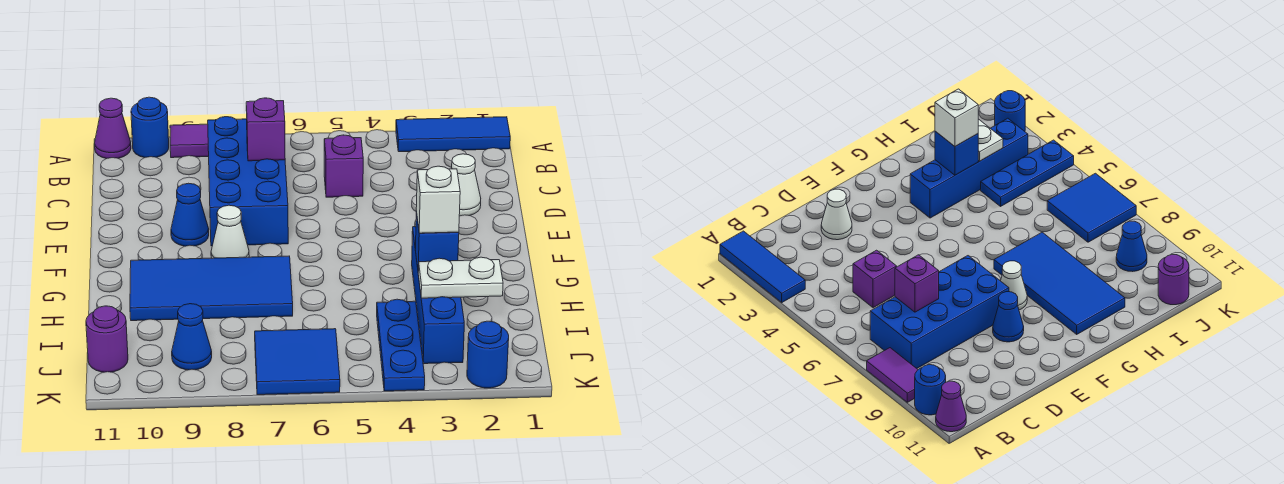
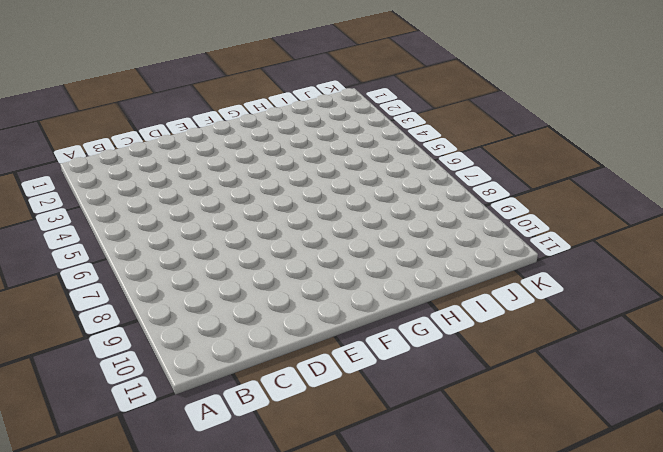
none -> blue 1x3 tile [396,117,510,152]
none -> purple 1x2 tile [170,124,209,158]
none -> blue 1x1 round brick [131,97,169,158]

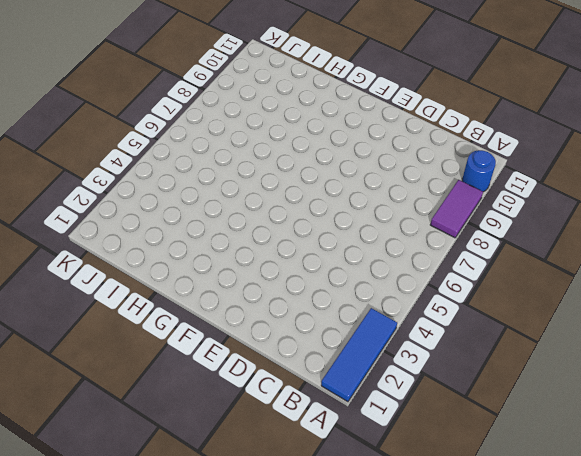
none -> purple 1x1 cone [95,98,131,159]
none -> blue 2x4 brick [208,117,288,246]
none -> purple 1x1 brick [324,135,363,197]

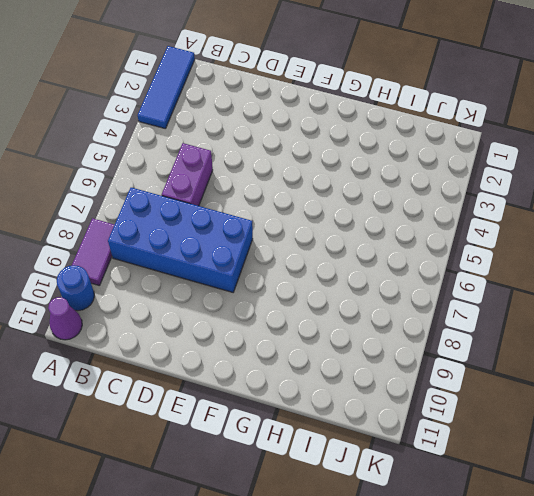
purple 1x2 brick [162,143,213,206] -> purple 1x1 brick [324,135,363,197]
none -> white 1x1 cone [452,154,481,216]
none -> blue 1x1 cone [171,183,209,246]
none -> white 1x1 cone [211,205,249,258]

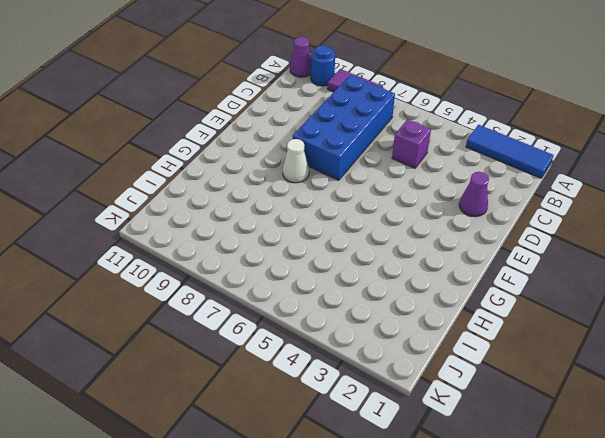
purple 1x1 cone [459,172,489,217] -> white 1x1 cone [452,154,481,216]
none -> blue 1x1 cone [171,183,209,246]
none -> blue 1x4 brick [412,227,464,364]
none -> blue 2x4 tile [130,256,293,321]

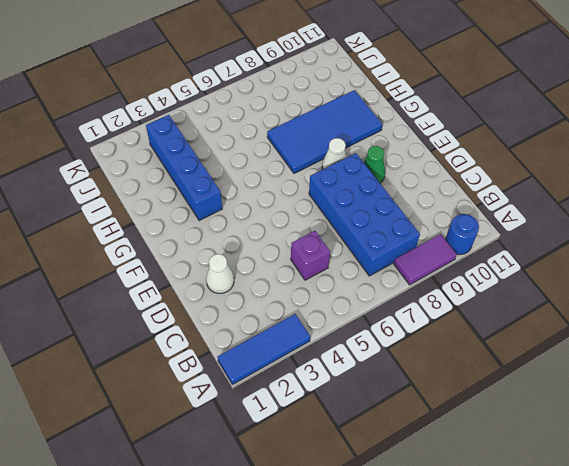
green 1x1 cone [364,146,385,183] -> blue 1x1 cone [171,183,209,246]
none -> purple 1x1 cone [95,98,131,159]
none -> blue 1x3 plate [377,299,425,391]
none -> blue 2x2 tile [255,329,340,395]

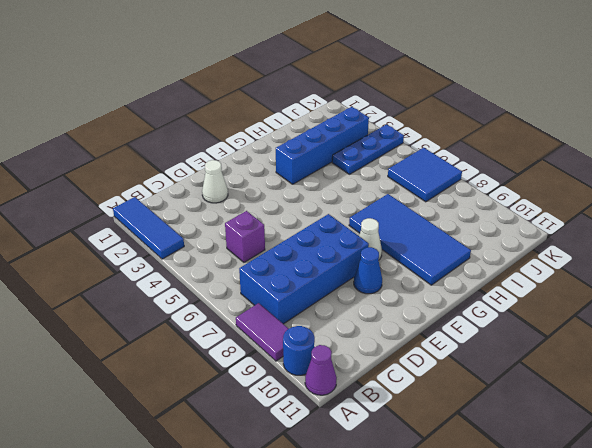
none -> blue 1x1 cone [172,304,212,370]
none -> purple 1x1 round brick [86,306,128,372]
none -> blue 1x1 round brick [467,321,509,388]

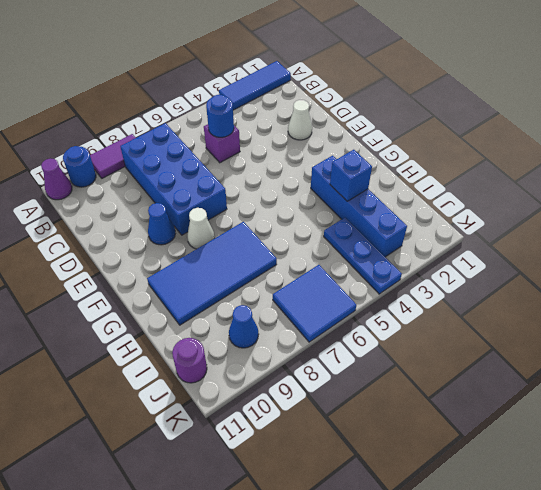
blue 1x1 round brick [206,95,234,137] -> blue 1x1 round brick moved to [467,321,509,388]
none -> purple 1x1 brick [246,98,285,161]
none -> white 1x2 plate [418,257,503,298]
none -> white 1x1 brick [416,166,460,233]

